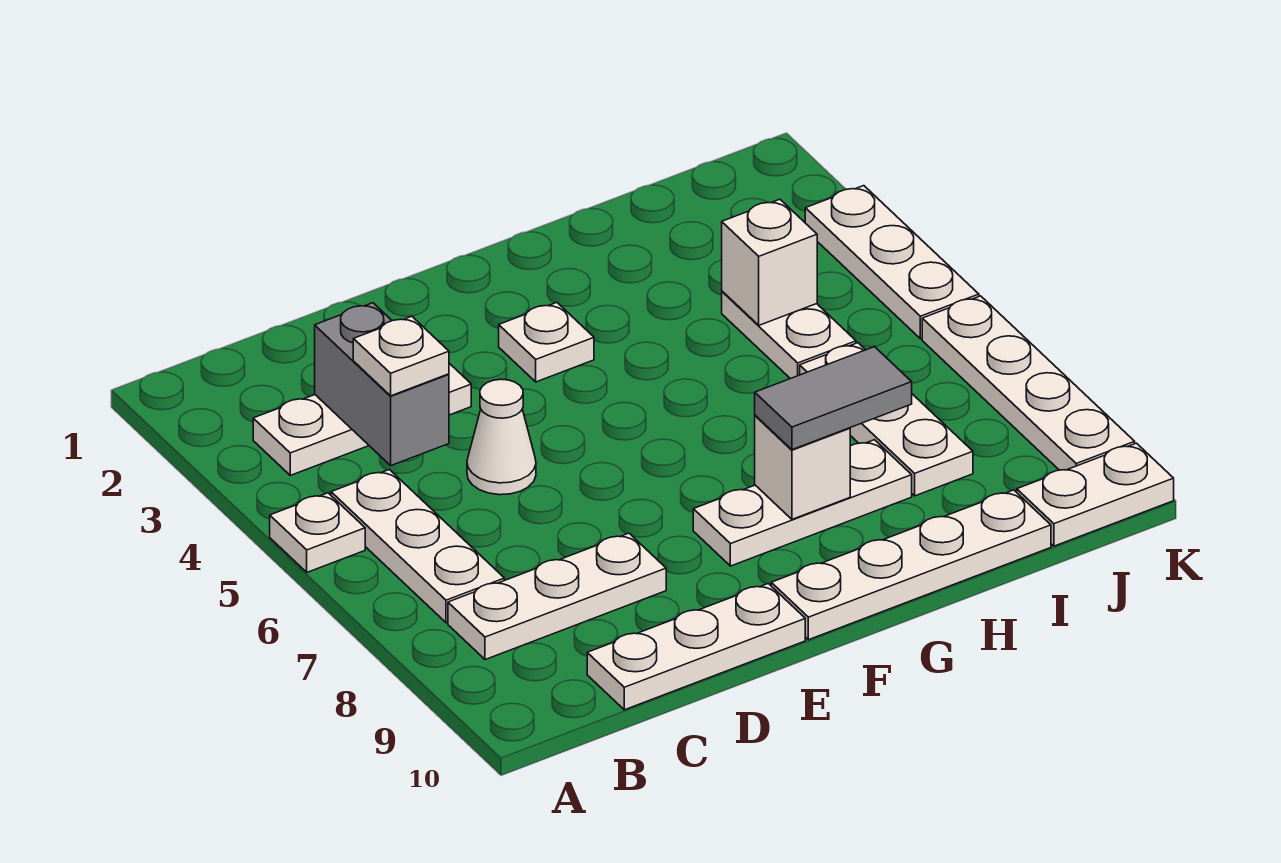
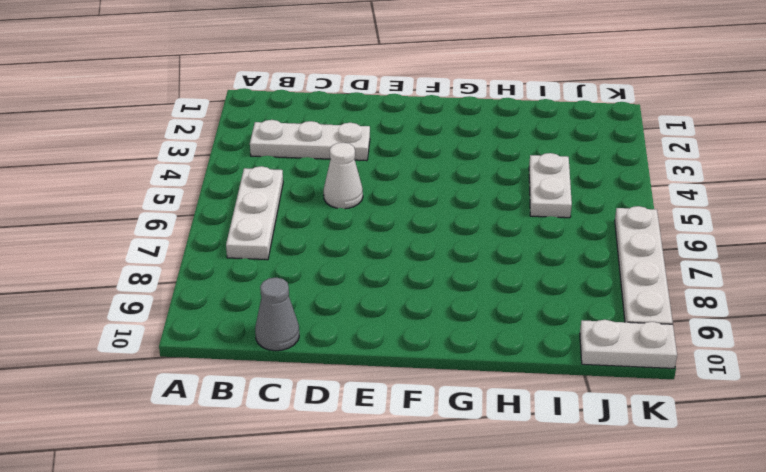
grey 1x1 cone [255,278,299,351] -> white 1x3 plate [587,584,805,710]
none -> white 1x1 plate [270,493,365,572]
none -> white 1x3 plate [448,533,666,660]
none -> white 1x1 plate [499,303,594,382]

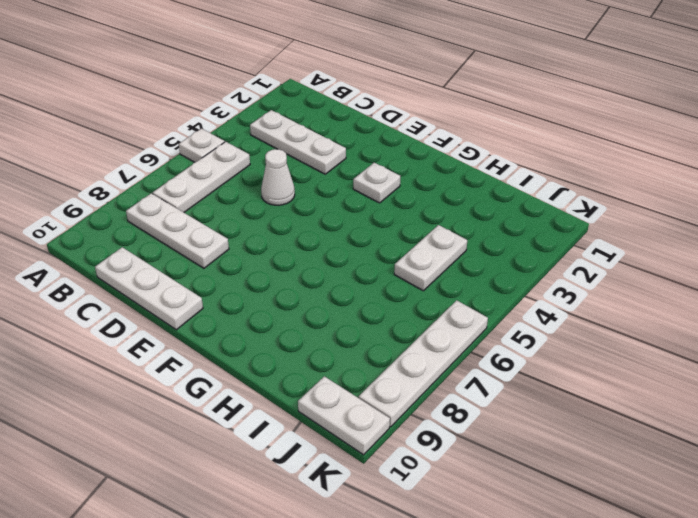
none -> white 1x3 plate [693,440,912,566]
none -> white 1x4 plate [771,490,1051,640]
none -> white 1x3 plate [800,343,973,496]

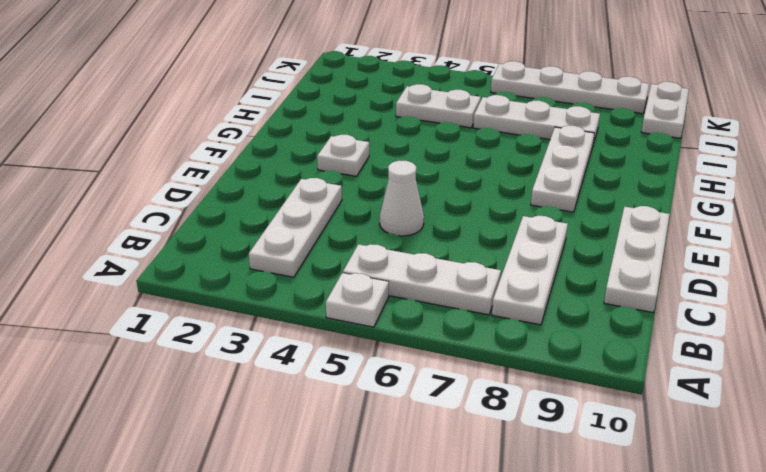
none -> white 1x4 plate [771,490,1051,640]
none -> white 1x3 plate [805,186,979,339]
none -> grey 1x2 brick [315,303,449,465]

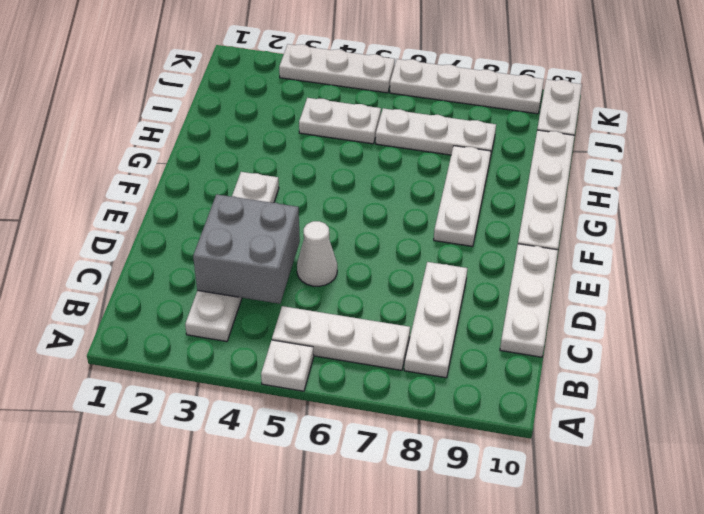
grey 2x2 brick [193,194,300,304] -> grey 1x2 brick [315,303,449,465]
none -> white 1x1 brick [755,415,850,519]
none -> white 1x1 brick [722,199,817,325]
none -> white 1x1 plate [353,316,449,396]

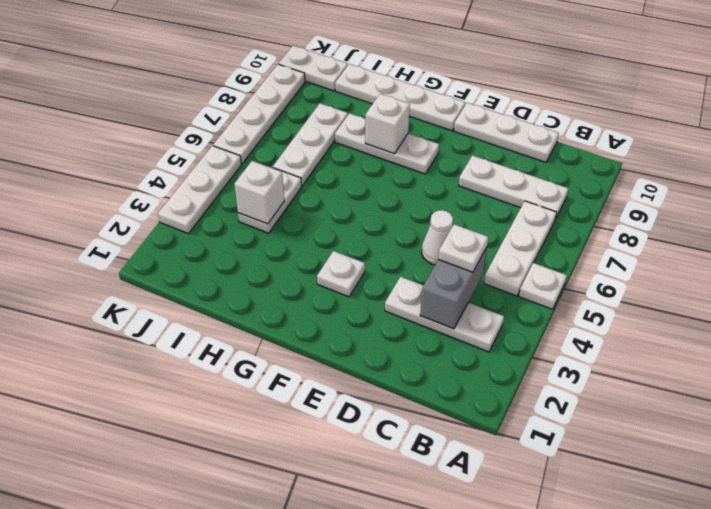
none -> grey 1x2 tile [755,347,912,450]

